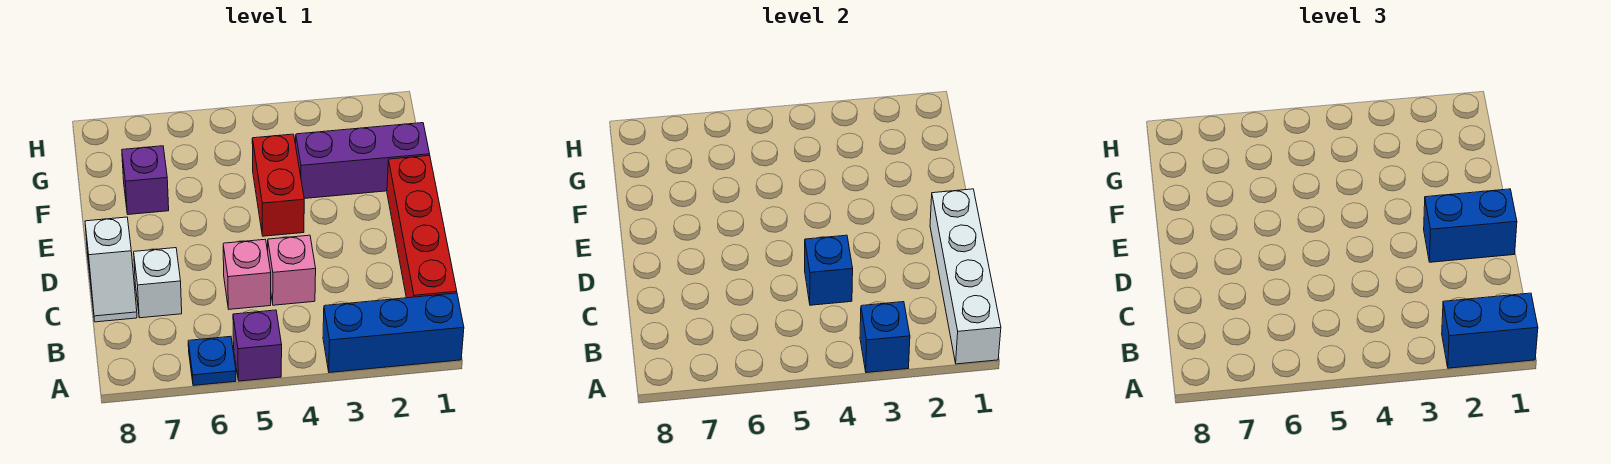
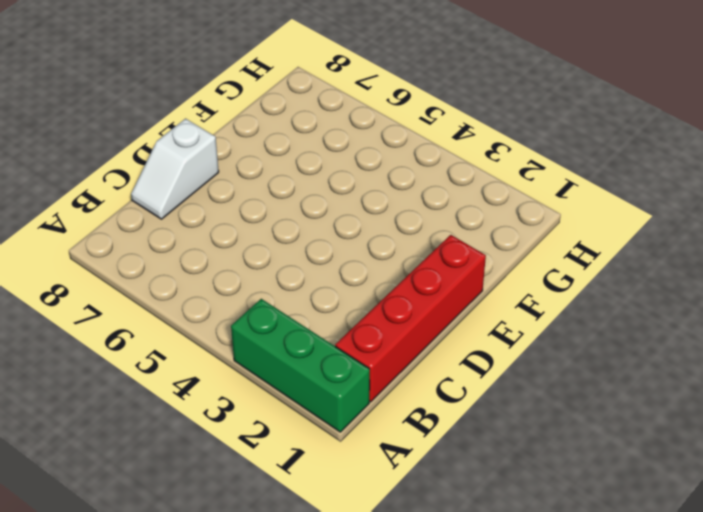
green 1x3 brick [231,299,370,432] -> blue 1x3 brick [323,293,464,373]
none -> purple 1x1 brick [233,310,282,381]
none -> blue 1x1 plate [188,336,236,386]
none -> pink 1x1 brick [268,235,316,305]

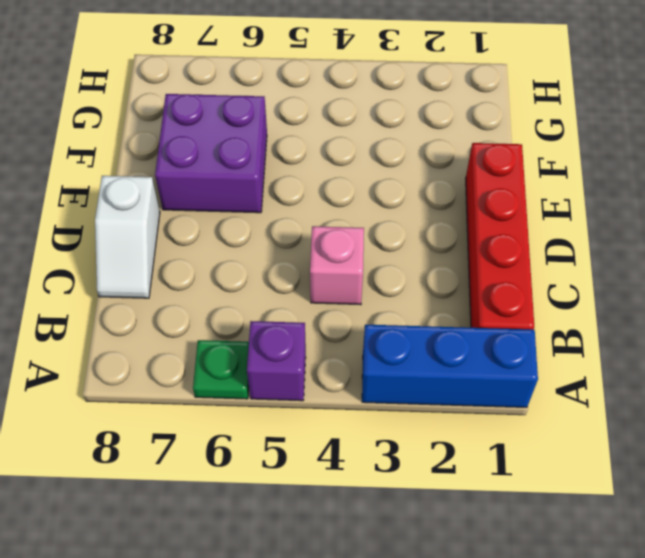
green 1x1 plate [193,340,249,399] -> blue 1x1 plate [188,336,236,386]
purple 2x2 brick [155,94,267,213] -> purple 1x1 brick [122,146,169,215]
none -> pink 1x1 brick [223,239,271,309]
none -> white 1x1 brick [134,248,182,318]
none -> red 1x2 brick [252,134,304,236]

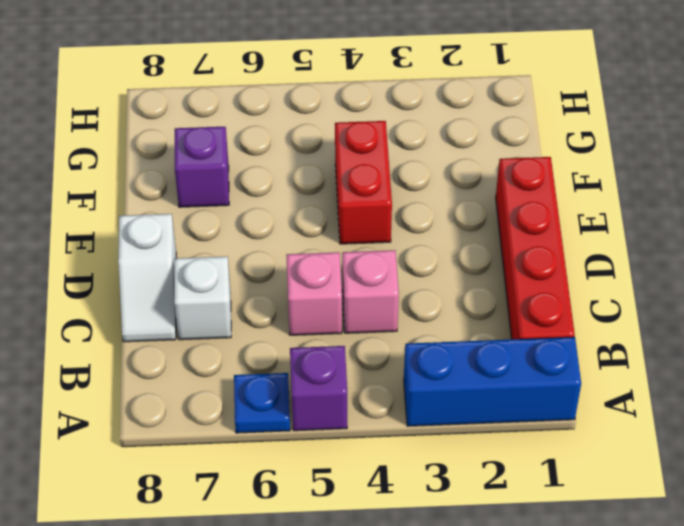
none -> purple 1x3 brick [296,123,430,199]
none -> white 1x4 brick [930,189,1001,364]
none -> blue 1x1 brick [860,302,910,373]

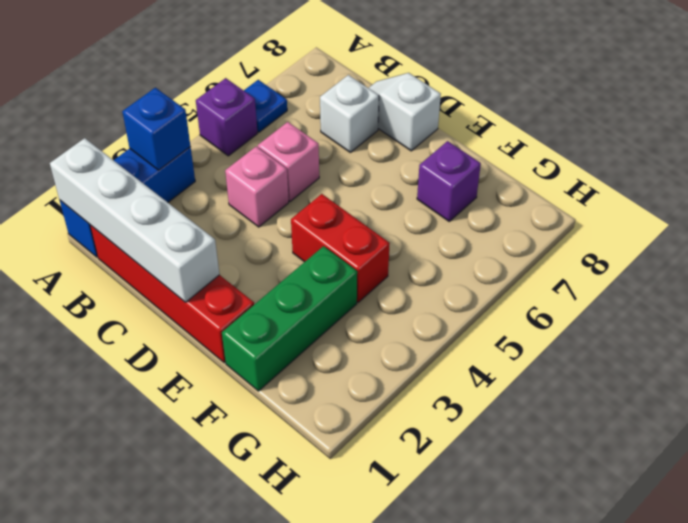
green 1x3 brick [222,246,357,391] -> purple 1x3 brick [296,123,430,199]
none -> blue 1x1 brick [805,235,853,305]
none -> blue 1x2 brick [1442,293,1538,368]
none -> blue 1x2 brick [1424,189,1517,262]

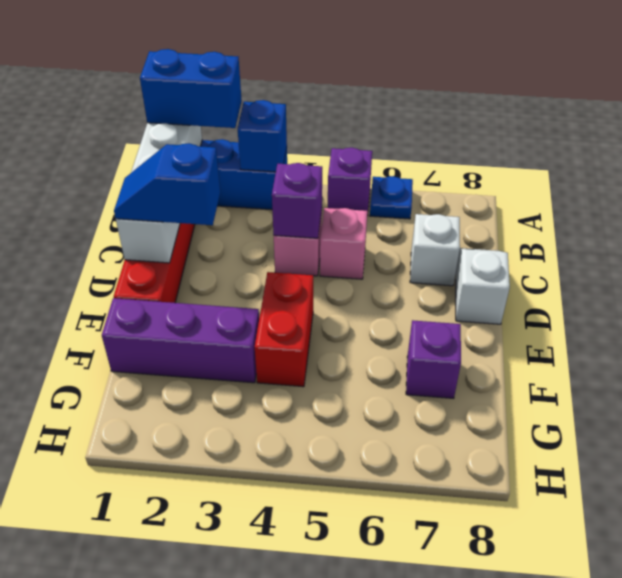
purple 1x1 brick [272,163,322,238] -> blue 1x1 brick [805,235,853,305]
blue 1x2 slope [114,143,220,225] -> blue 1x2 brick [1424,189,1517,262]

